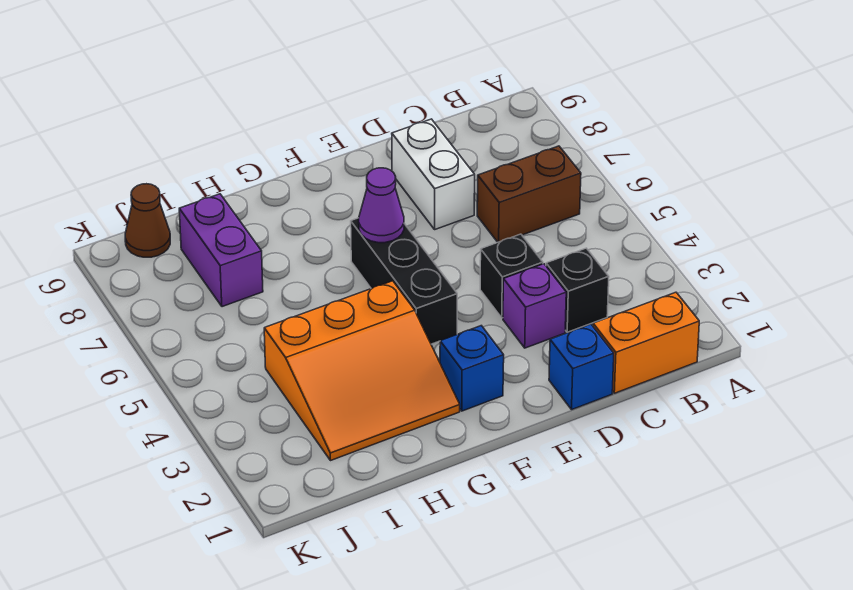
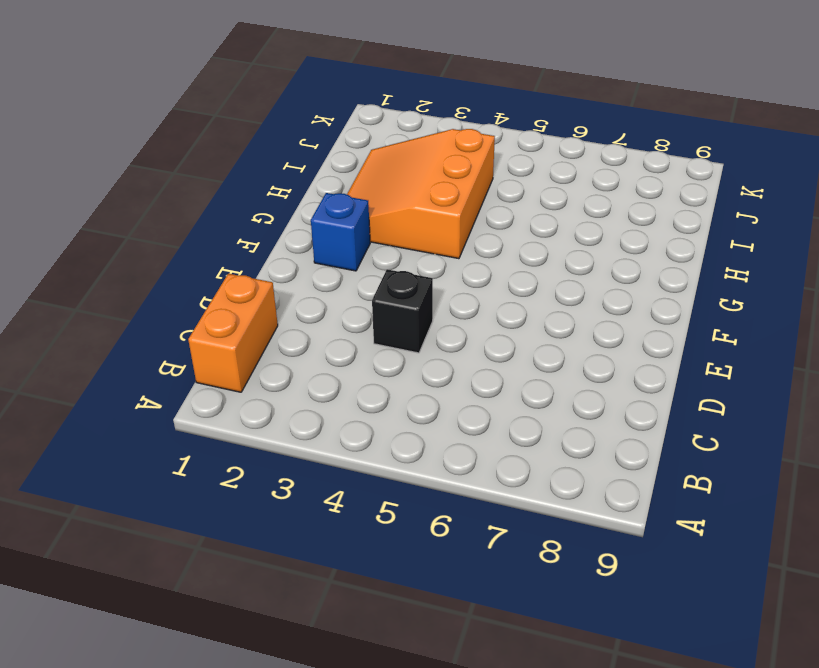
none -> brown 1x2 brick [477,146,581,242]
none -> black 1x1 brick [546,248,609,332]
none -> blue 1x1 brick [549,324,614,409]

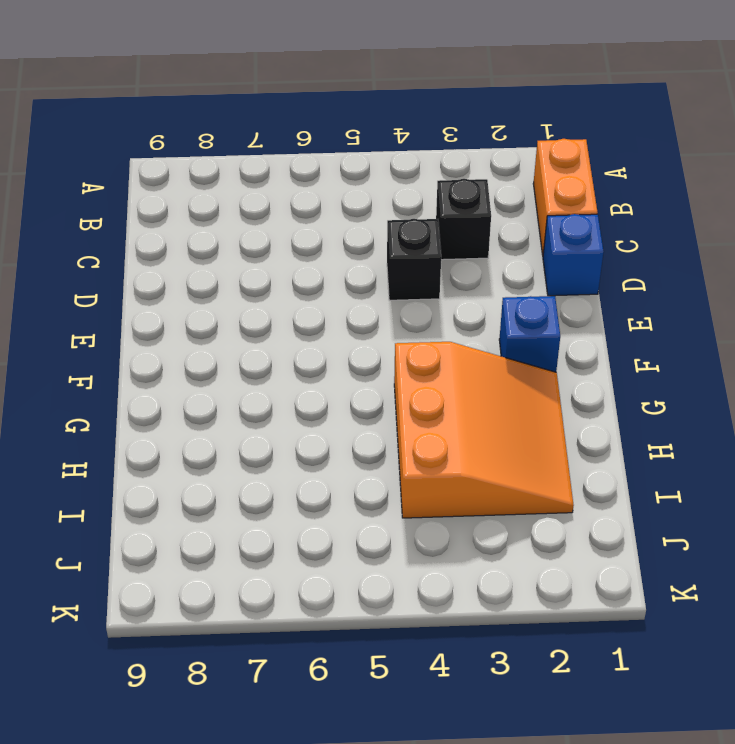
none -> brown 1x2 brick [477,146,581,242]
none -> purple 1x1 brick [503,264,566,348]
none -> white 1x2 brick [392,119,475,229]

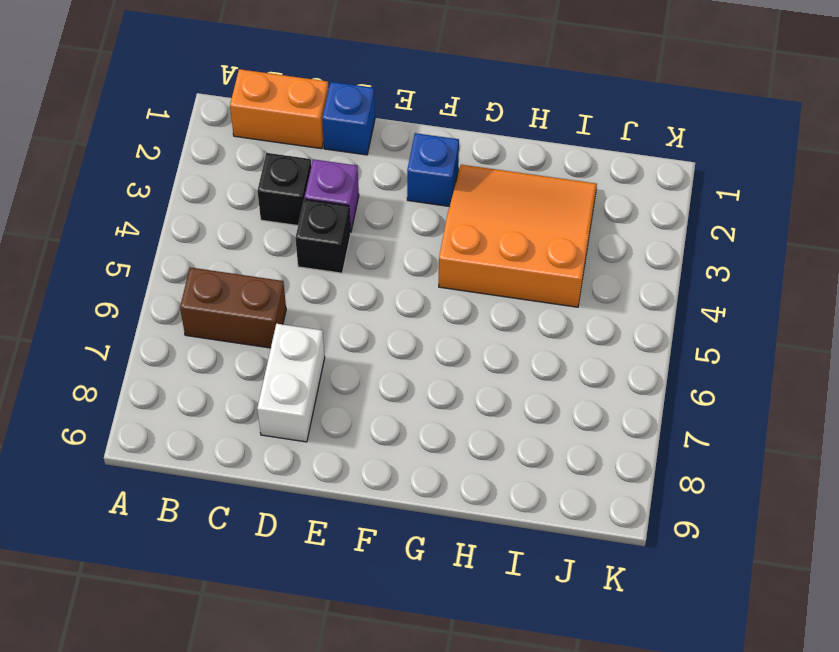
none -> black 1x3 brick [351,218,457,344]
none -> purple 1x2 brick [179,194,263,307]
none -> brown 1x1 cone [125,184,170,257]

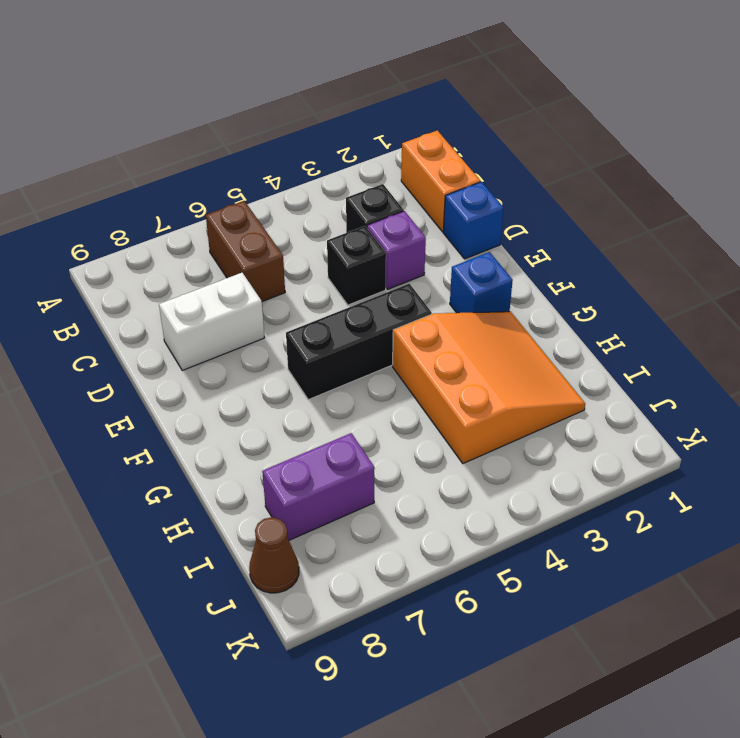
none -> purple 1x1 cone [359,168,404,243]

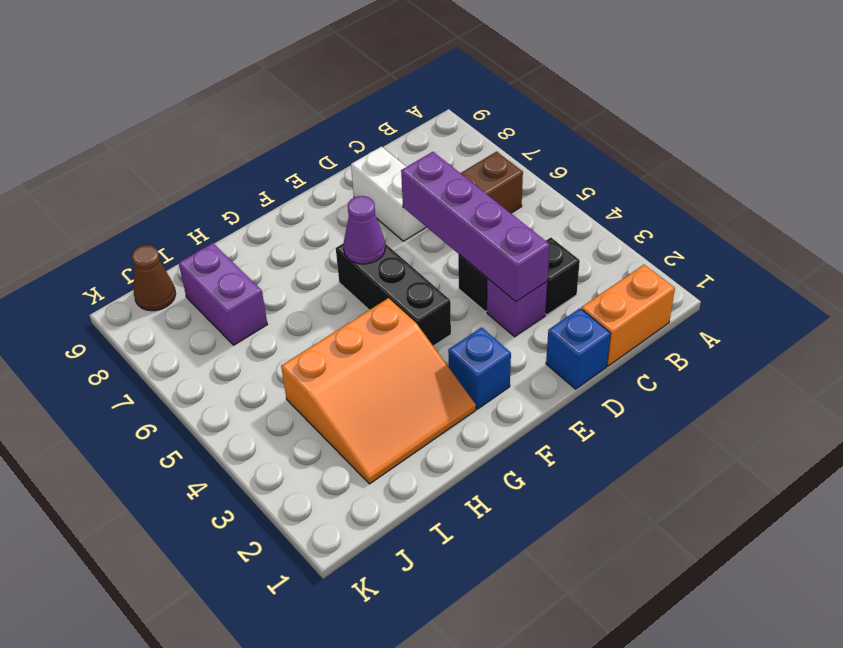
purple 1x4 brick [401,152,550,302] -> none

